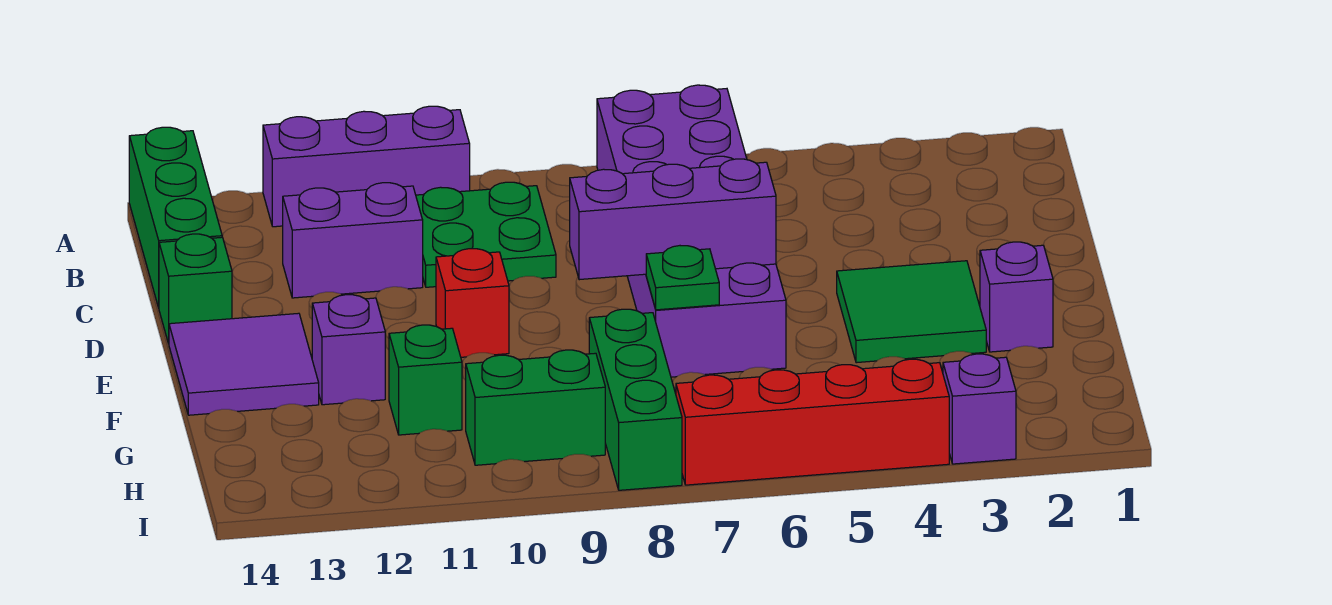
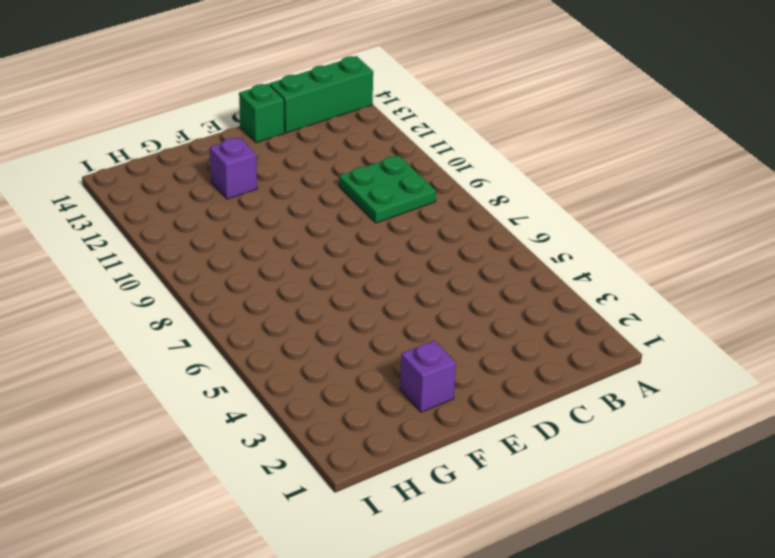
none -> purple 2x6 brick [597,85,786,377]
none -> purple 1x3 brick [263,106,470,227]
none -> purple 1x2 brick [283,183,423,298]

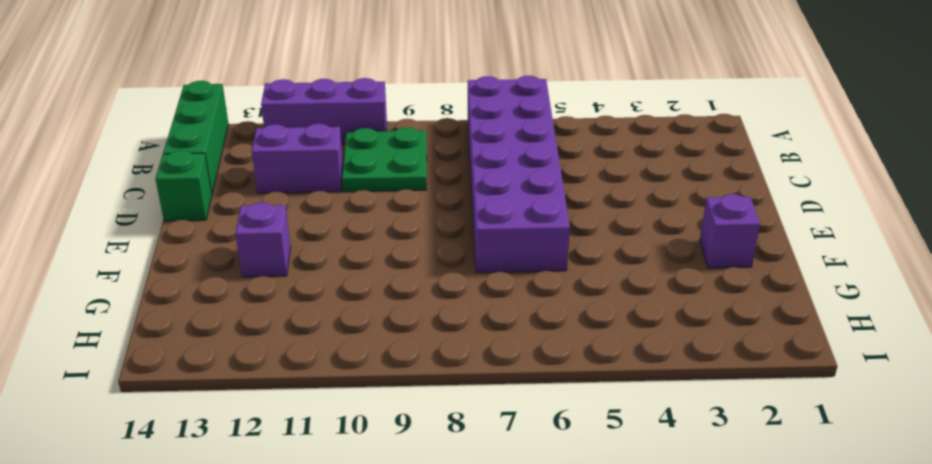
none -> green 2x2 tile [837,261,986,363]
none -> red 1x1 brick [436,249,509,357]
none -> purple 2x2 tile [169,313,319,415]

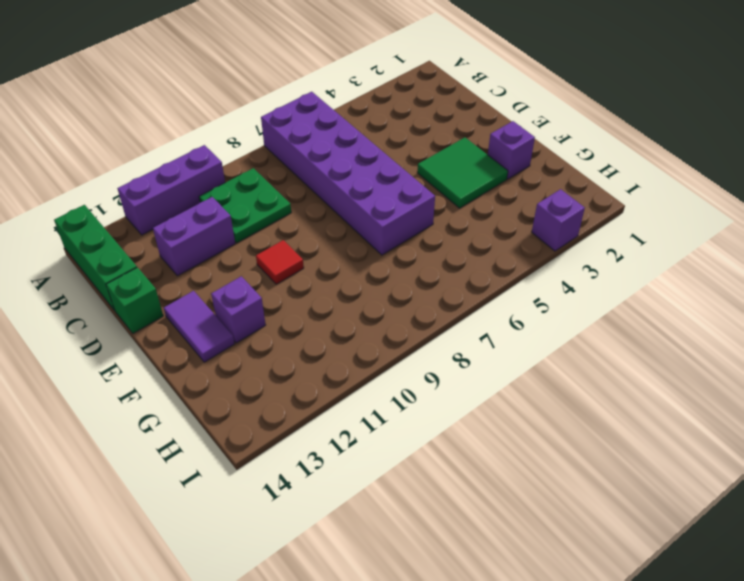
red 1x1 tile [256,240,304,284] -> red 1x1 brick [436,249,509,357]
purple 1x2 tile [164,291,235,362] -> purple 2x2 tile [169,313,319,415]
none -> green 1x3 brick [589,309,682,490]
none -> green 1x1 brick [389,325,462,435]
none -> green 1x2 brick [466,350,605,465]

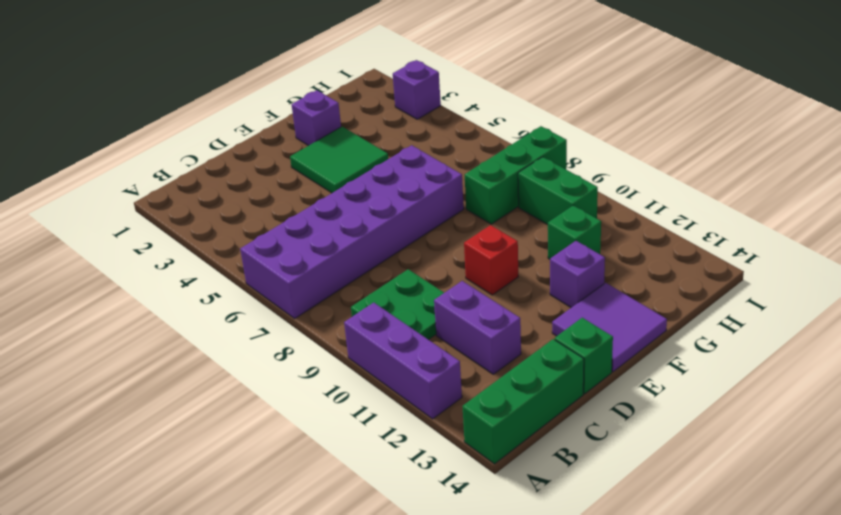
none -> red 1x4 brick [676,359,949,485]
none -> purple 1x3 brick [570,159,776,280]
none -> green 1x1 plate [646,246,719,310]

